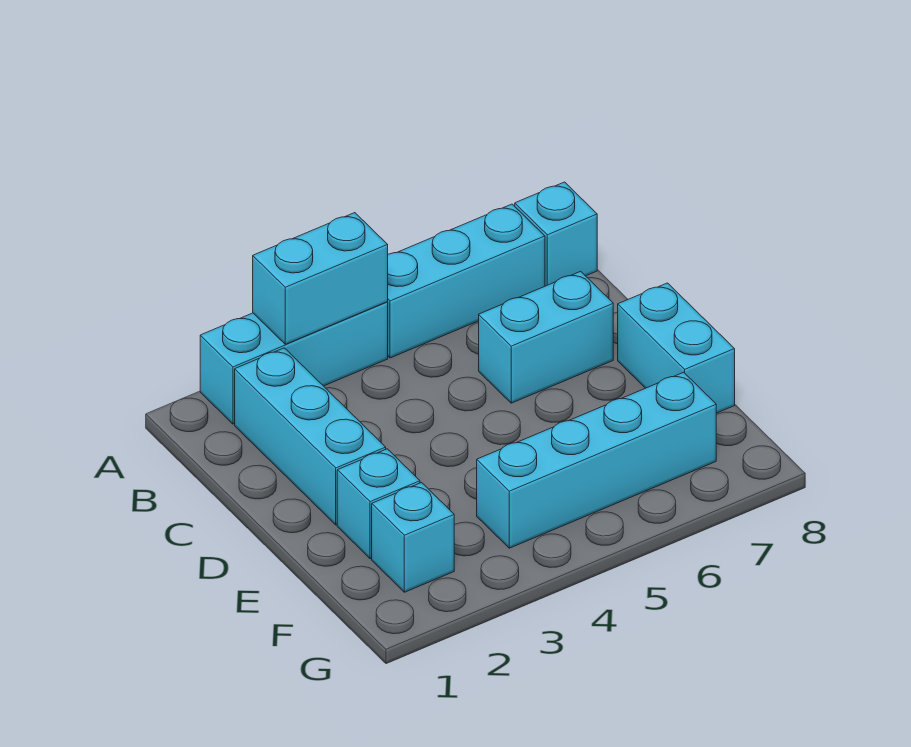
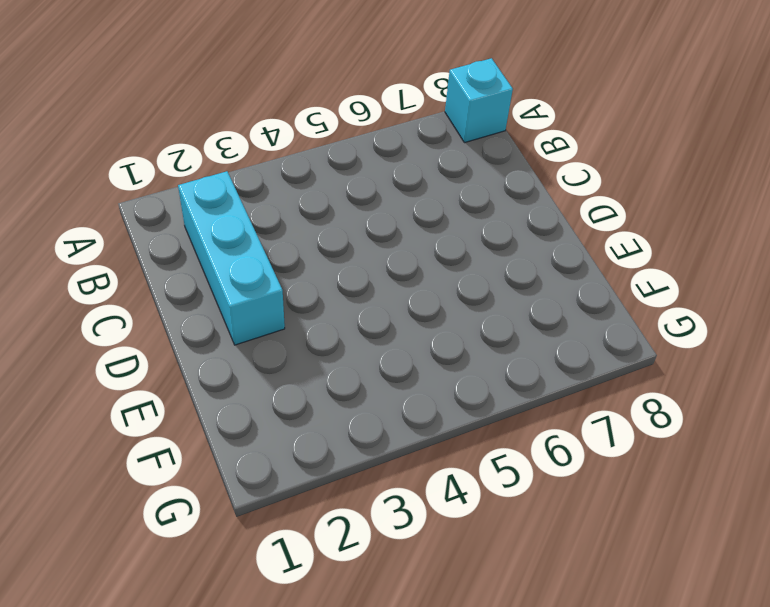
none -> cyan 1x3 brick [200,302,388,424]
none -> cyan 1x3 brick [388,204,545,358]

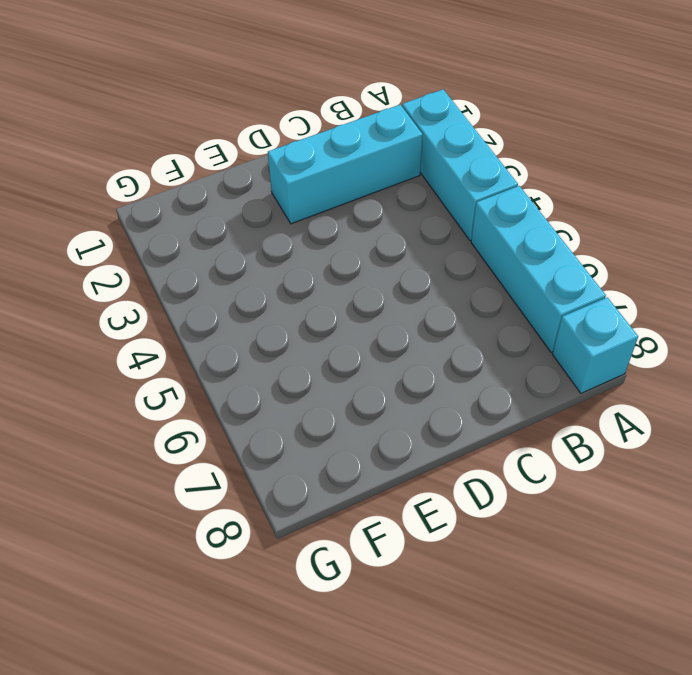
none -> cyan 1x2 brick [479,271,613,403]
none -> cyan 1x2 brick [618,283,735,413]

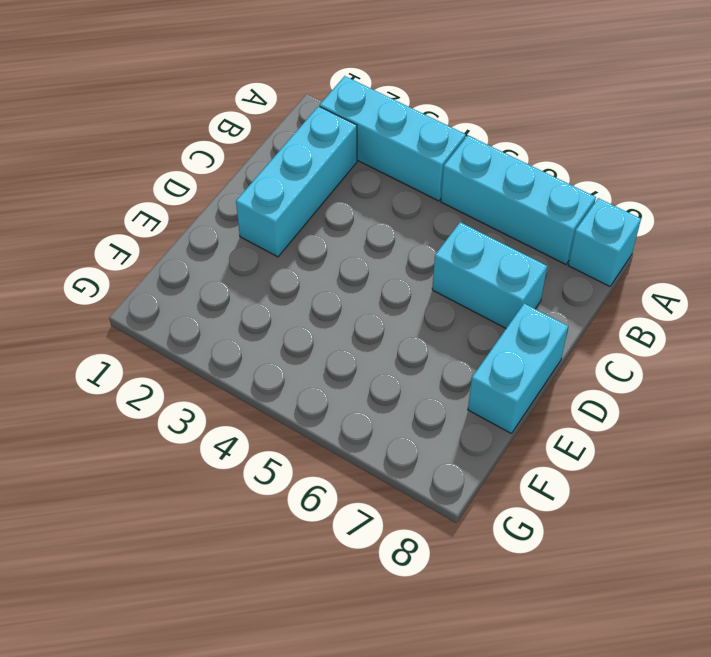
none -> cyan 1x1 brick [337,449,420,559]
none -> cyan 1x1 brick [372,483,454,592]

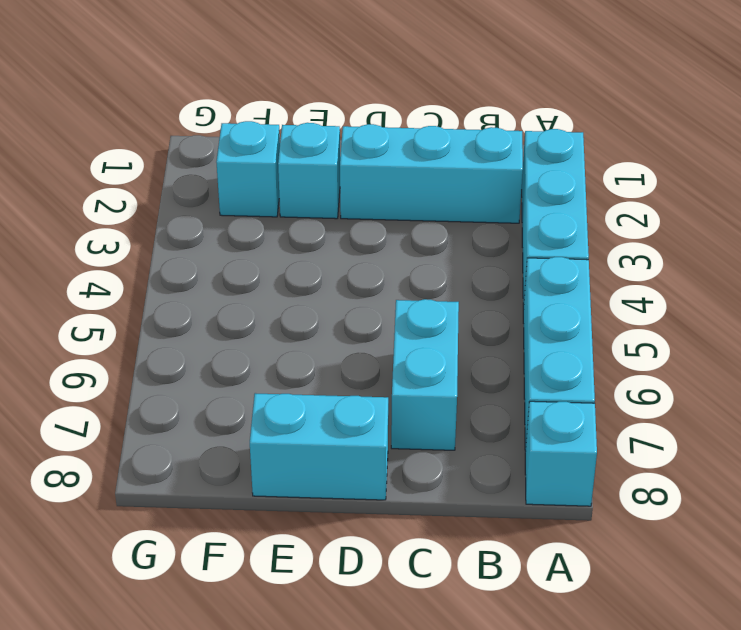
none -> cyan 1x4 brick [477,372,716,548]
none -> cyan 1x2 brick [253,213,388,344]

